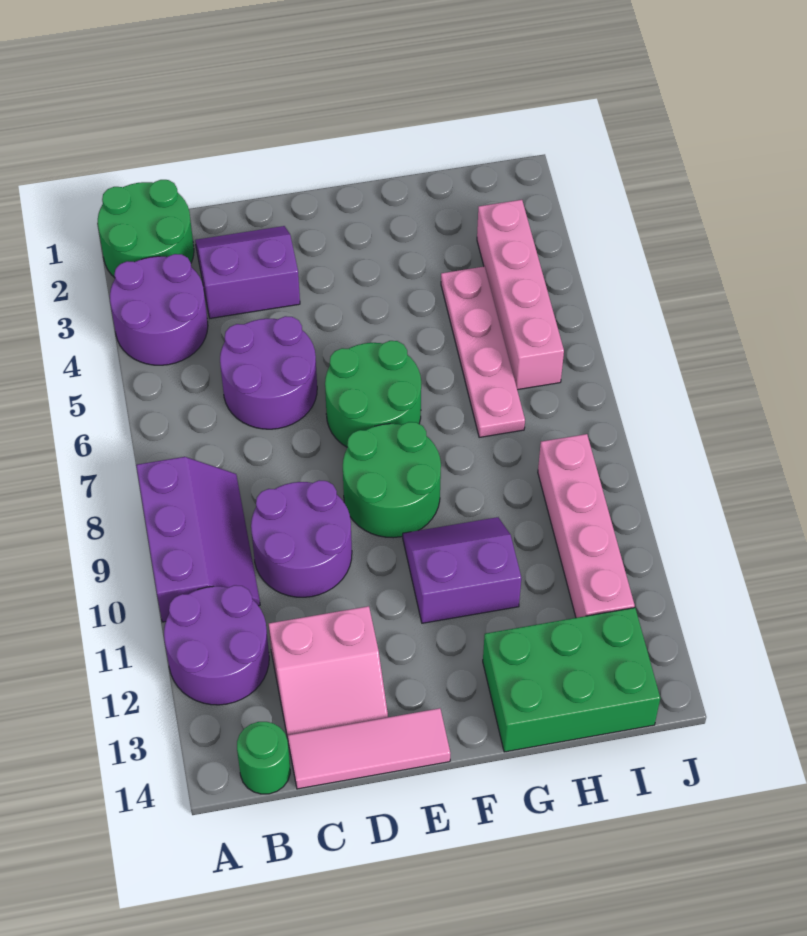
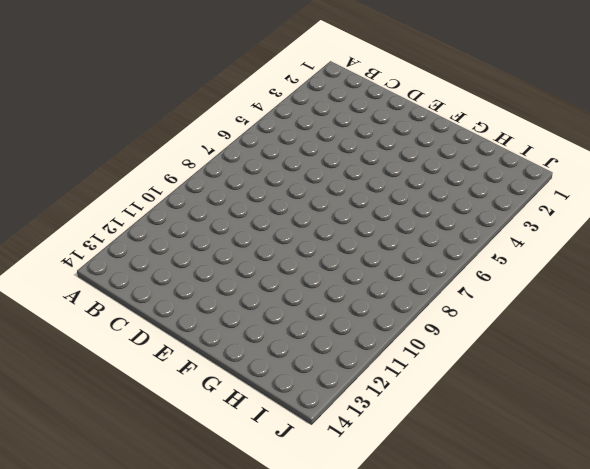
none -> green 2x2 round brick [98,180,194,278]
none -> purple 2x2 round brick [110,254,208,365]
none -> purple 2x3 slope [136,457,260,622]

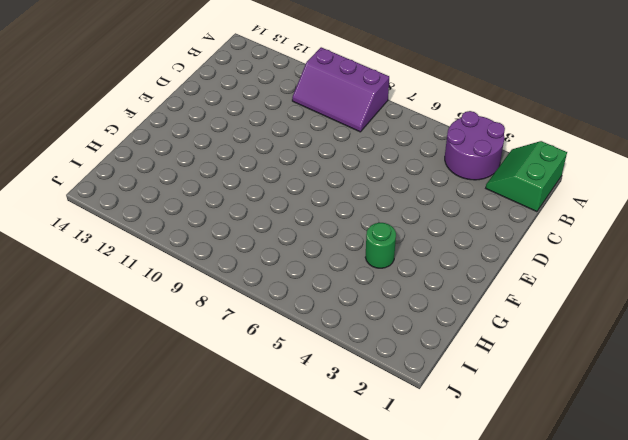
green 2x2 slope [486,141,567,212] -> green 2x2 round brick [98,180,194,278]
green 1x1 round brick [365,223,396,268] -> green 1x1 round brick moved to [237,722,290,794]
none -> purple 2x2 round brick [164,585,269,705]
none -> purple 2x2 slope [195,226,300,318]
none -> purple 2x2 round brick [220,316,317,429]

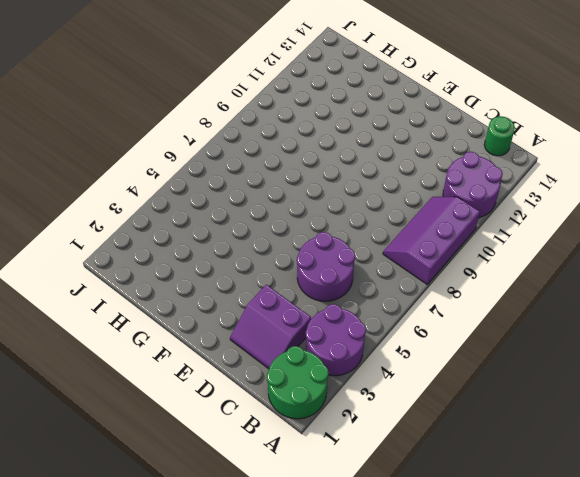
none -> purple 2x2 round brick [251,480,352,597]
none -> pink 2x2 slope [269,606,388,738]
none -> pink 1x3 tile [288,708,450,789]

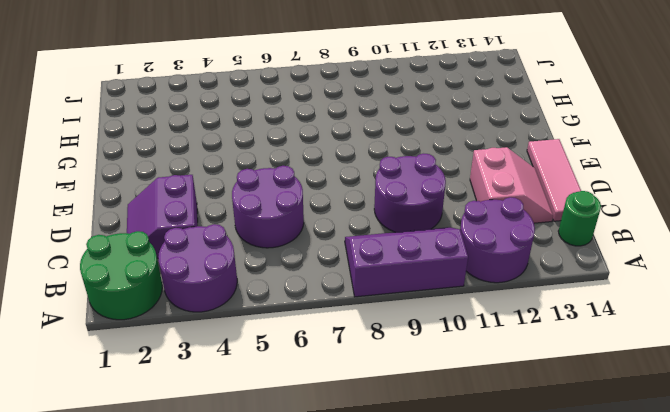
none -> green 2x2 round brick [325,341,421,447]
none -> green 2x2 round brick [343,422,441,538]
none -> purple 2x2 slope [403,517,521,623]

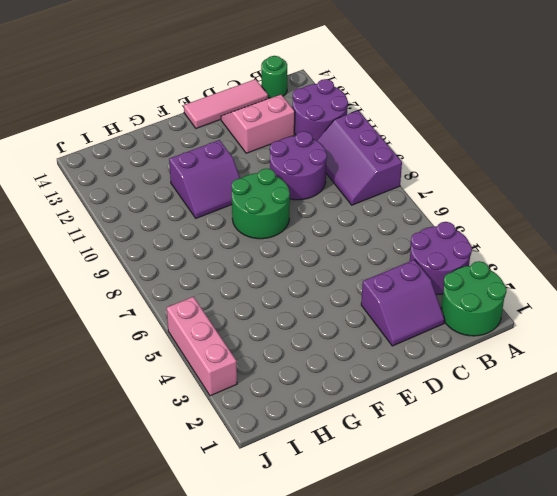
pink 1x3 brick [167,297,237,396] -> none
none -> purple 2x2 round brick [220,316,317,429]
none -> green 2x2 round brick [325,341,421,447]
none -> green 2x3 brick [483,608,660,752]

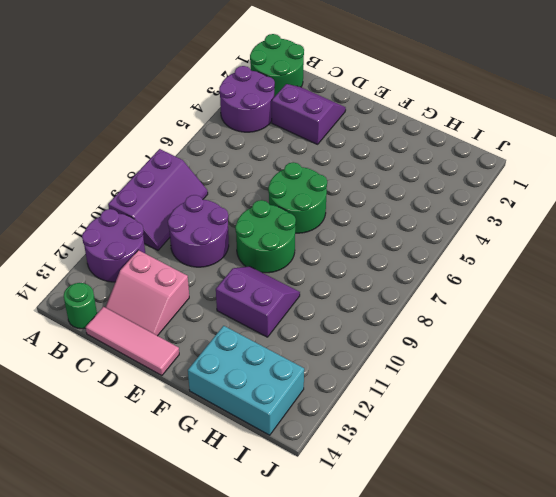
cyan 2x3 brick [188,326,304,435] -> green 2x3 brick [483,608,660,752]
none -> purple 2x2 round brick [220,316,317,429]
none -> pink 1x4 plate [441,266,525,437]
none -> pink 1x4 brick [477,200,564,390]

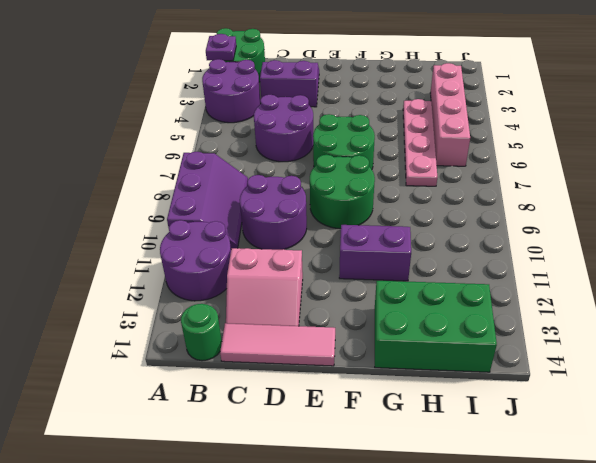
purple 1x1 plate [206,34,236,61] -> none
none -> pink 1x4 brick [538,434,635,618]

